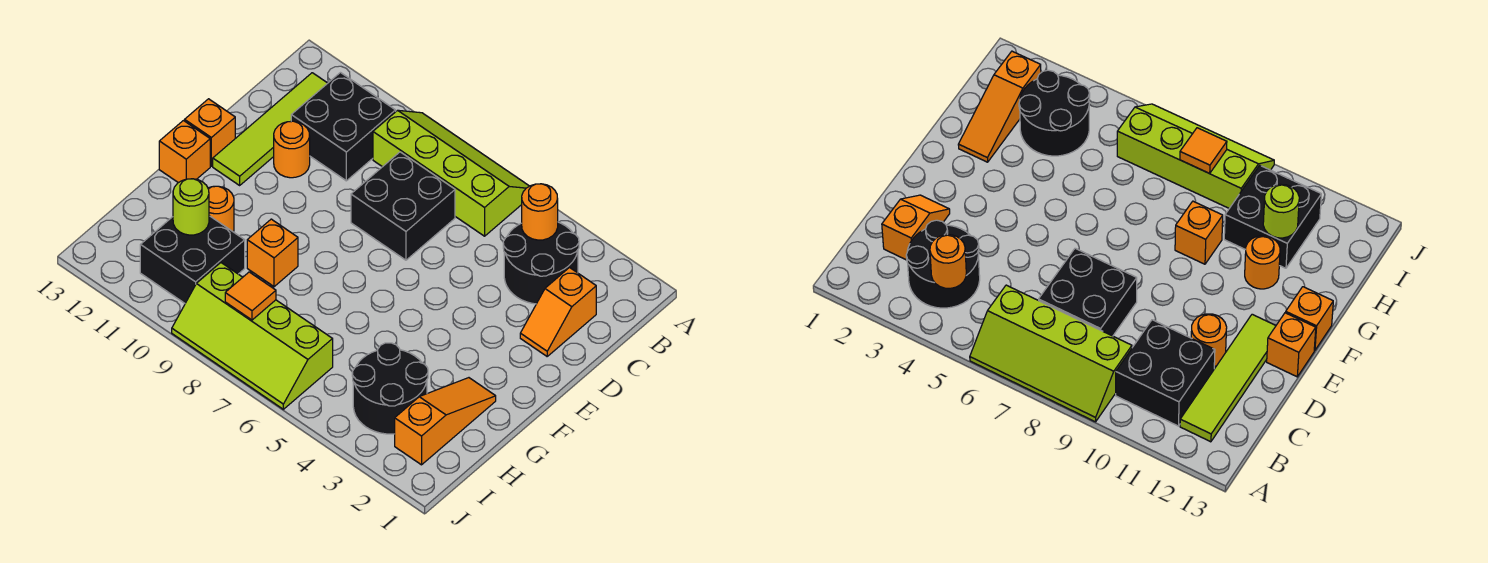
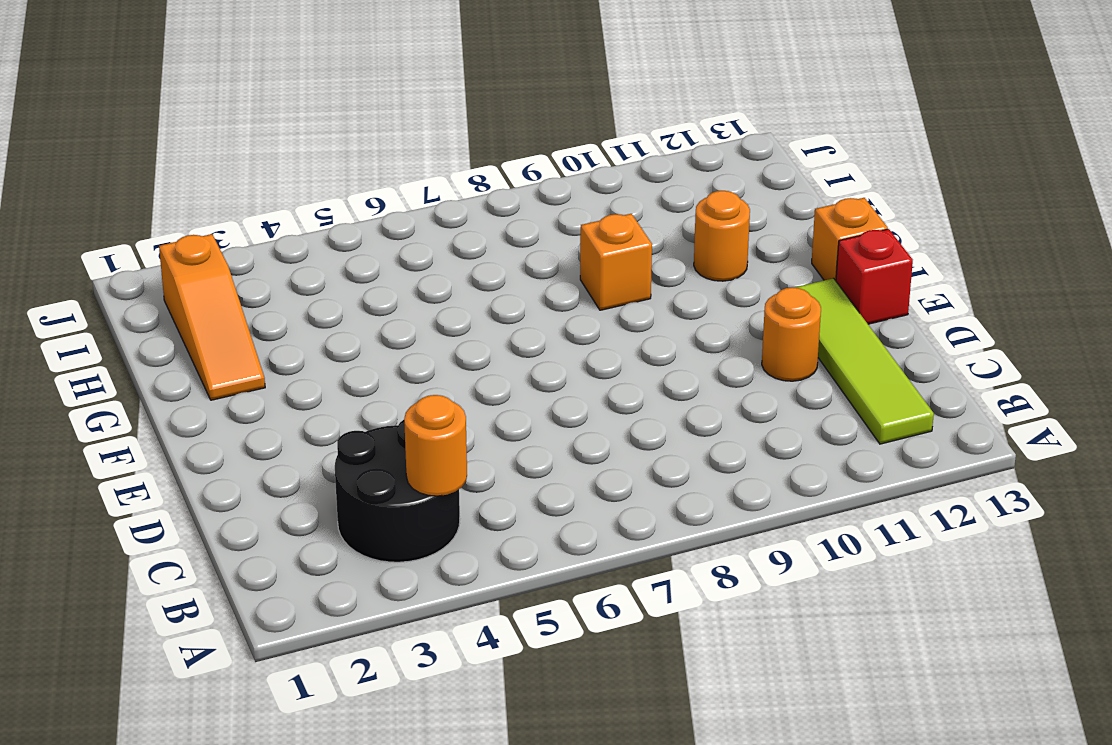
red 1x1 brick [836,229,913,324] -> orange 1x1 brick [185,99,235,166]
none -> lime 2x4 slope [373,110,529,236]
none -> black 2x2 brick [291,73,396,181]
none -> orange 1x2 slope [520,268,596,356]

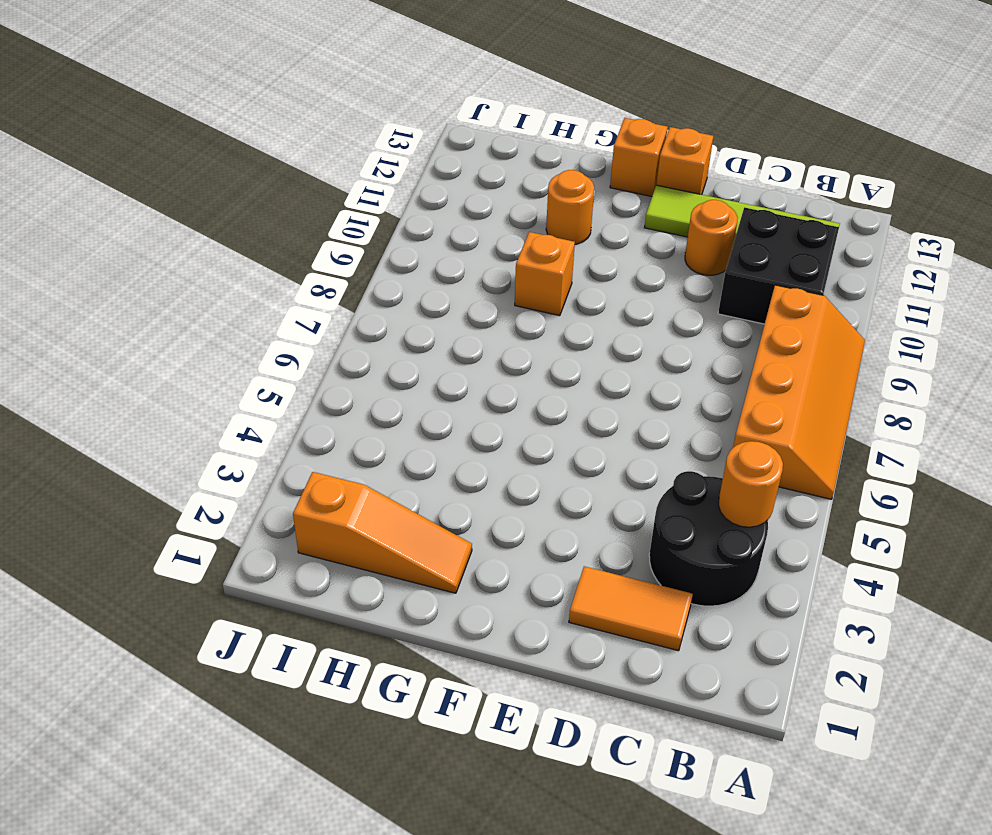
orange 2x4 slope [733,285,865,499] -> lime 2x4 slope [373,110,529,236]
orange 1x2 tile [569,566,693,651] -> orange 1x2 slope [520,268,596,356]
none -> black 2x2 brick [351,152,455,260]
none -> black 2x2 round brick [352,343,428,434]
none -> black 2x2 brick [140,216,245,303]

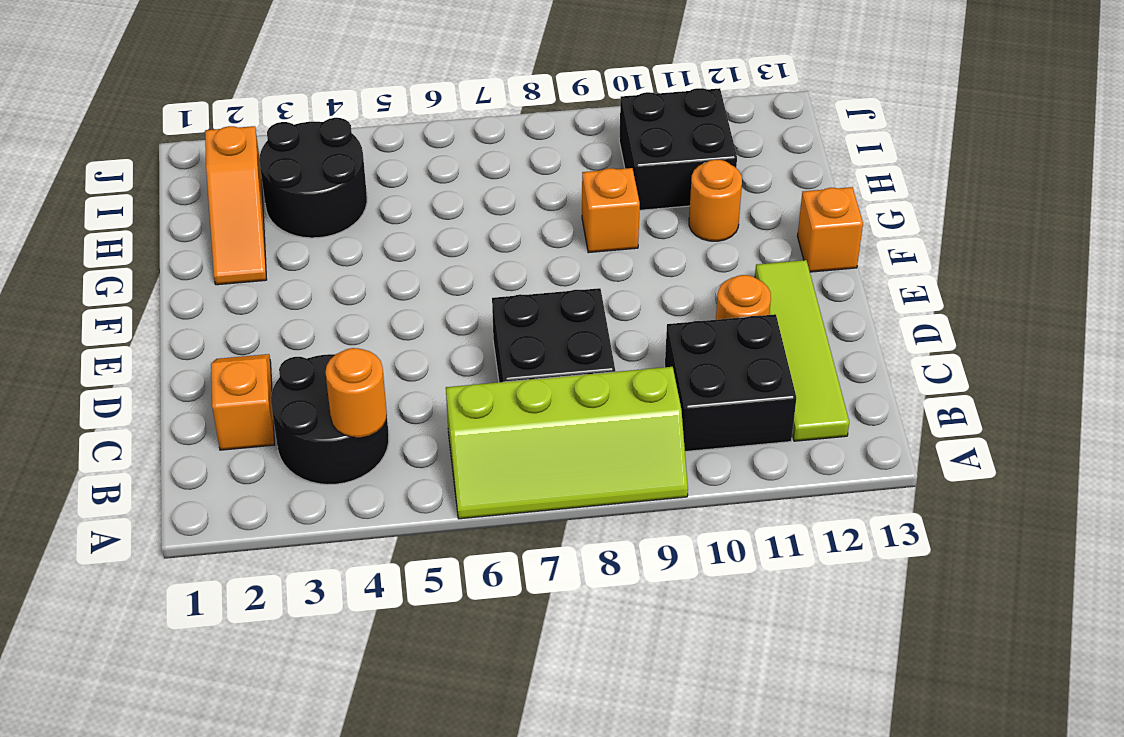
none -> orange 1x1 brick [185,99,235,166]
none -> lime 2x4 slope [172,263,333,409]
none -> lime 1x1 round brick [173,179,209,235]

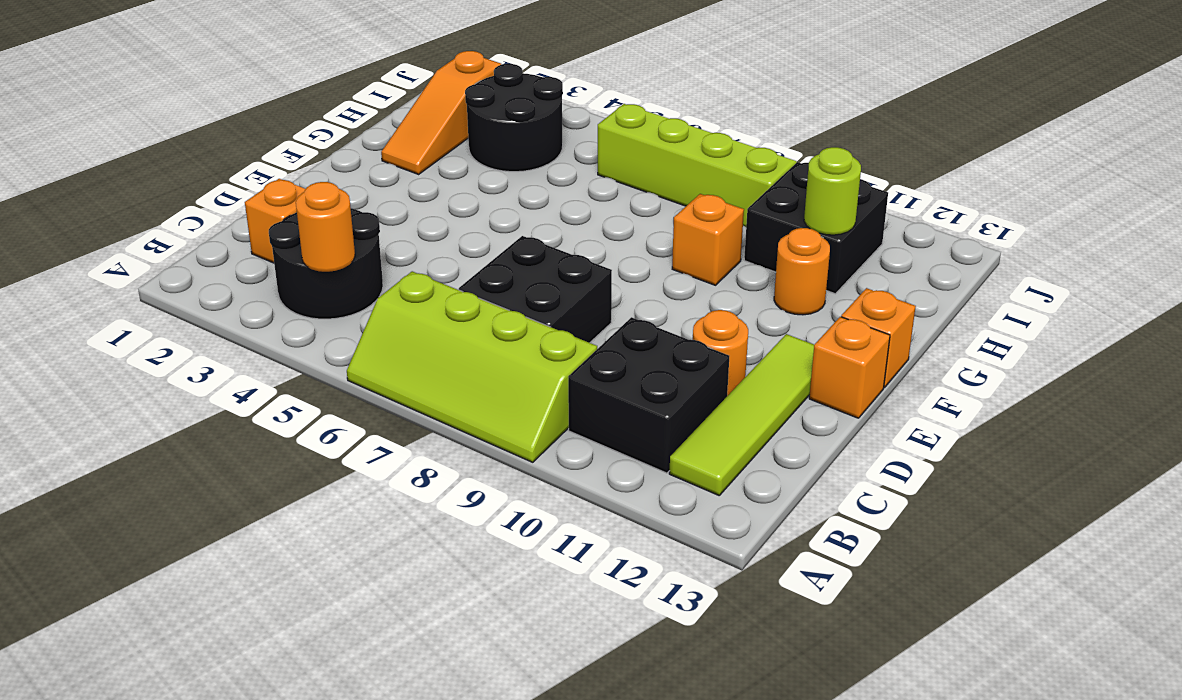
none -> orange 1x1 tile [225,272,276,320]

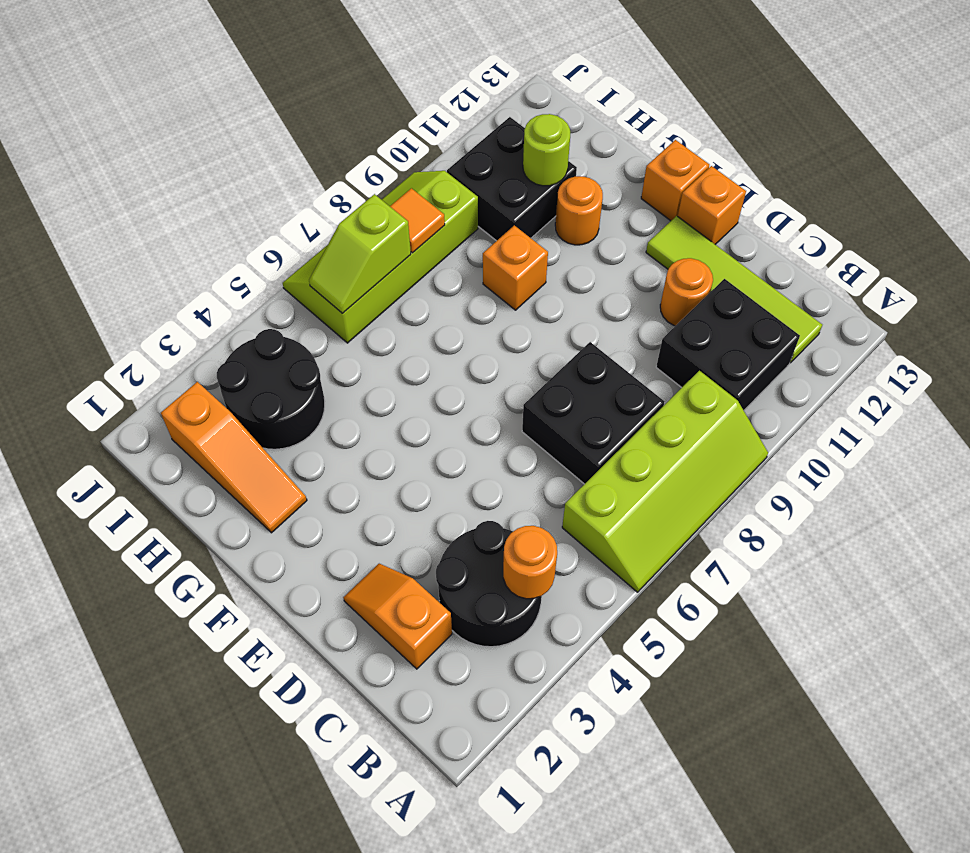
lime 1x2 slope [309,194,411,313] -> none

